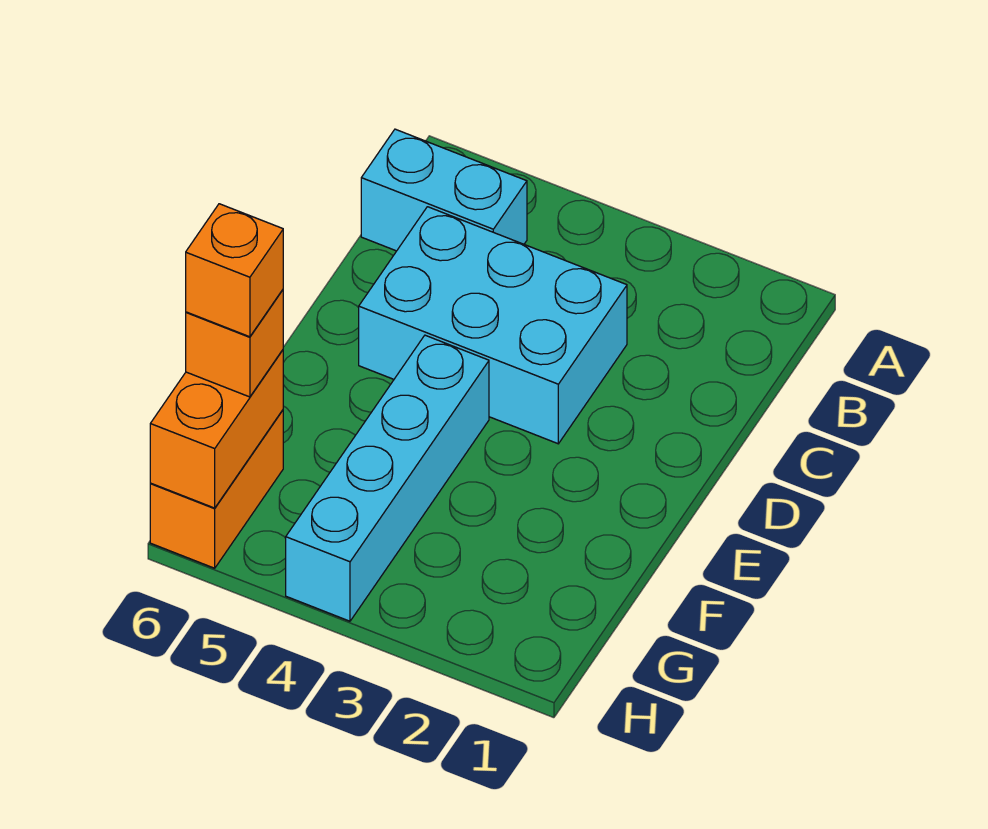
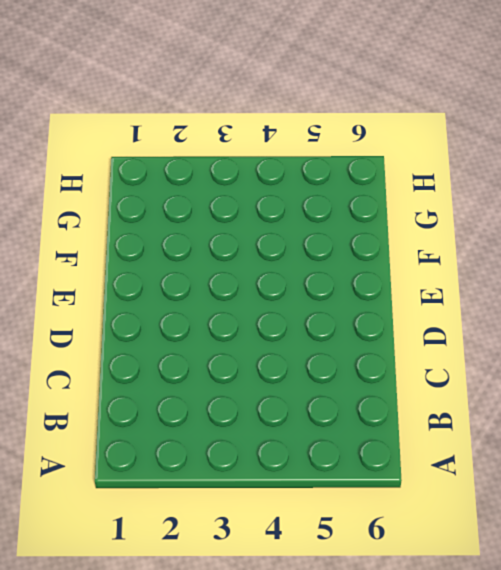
none -> cyan 1x2 brick [361,129,527,251]
none -> cyan 2x3 brick [359,207,627,444]

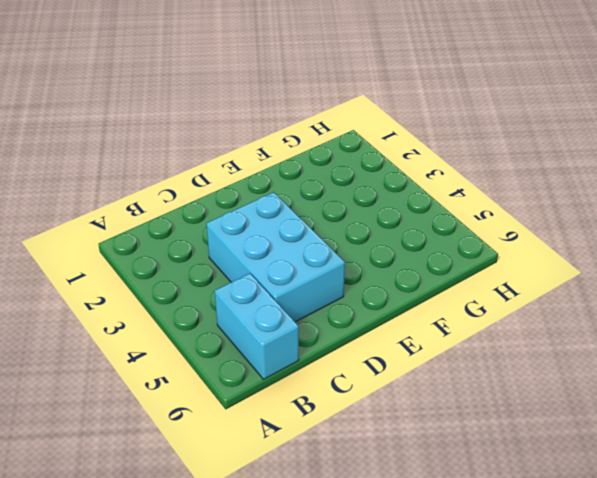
none -> cyan 1x4 brick [286,335,489,621]
none -> orange 1x2 brick [150,410,283,568]

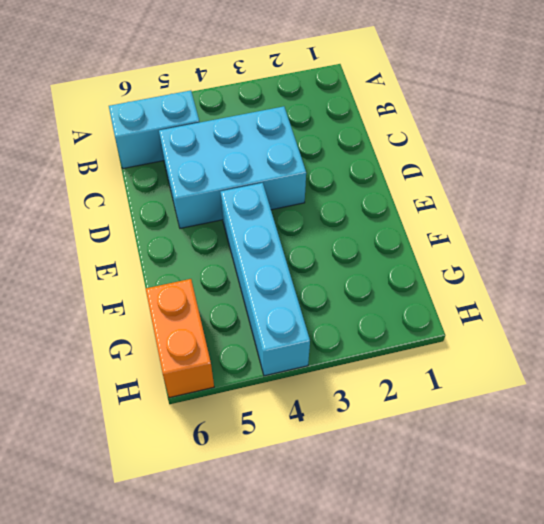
none -> orange 1x2 brick [150,350,283,508]
none -> orange 1x1 brick [186,290,283,397]

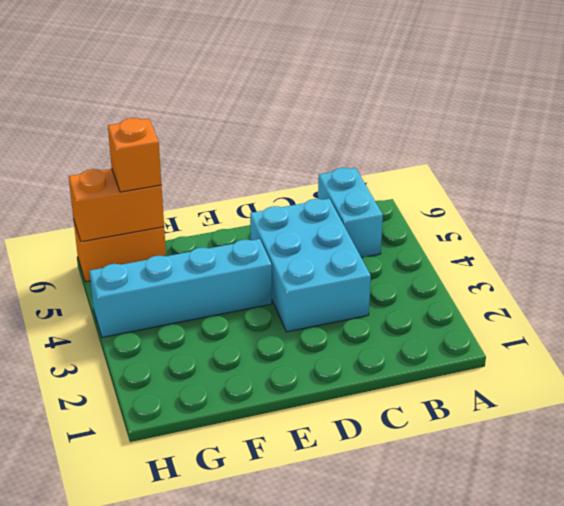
none -> orange 1x1 brick [186,204,283,337]

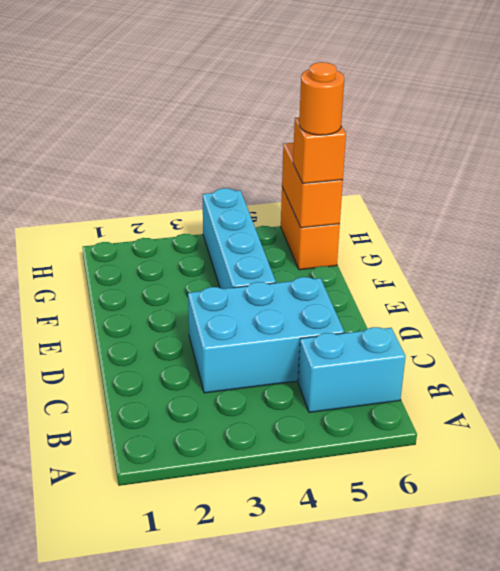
orange 1x1 round brick [299,62,344,135] -> orange 1x1 brick [186,204,283,337]

